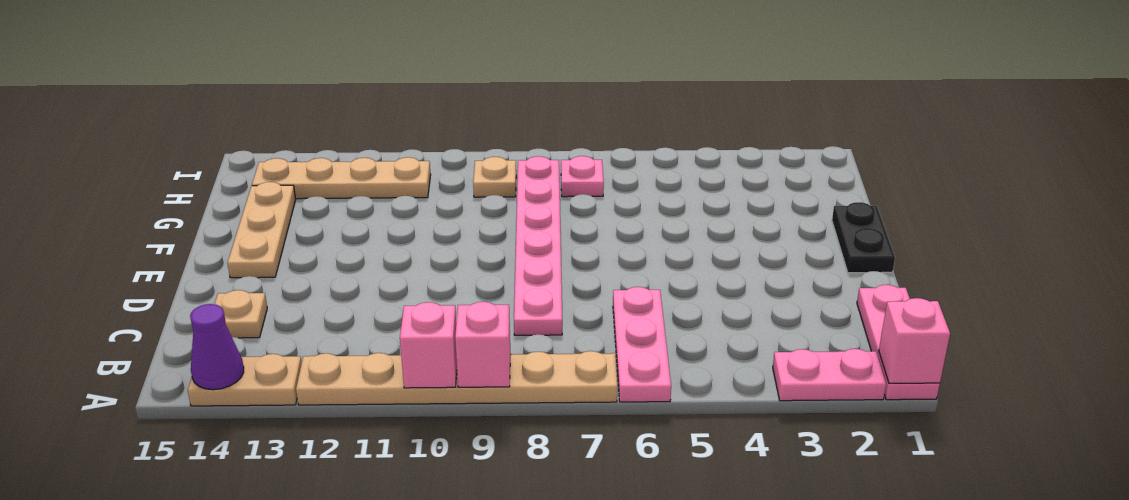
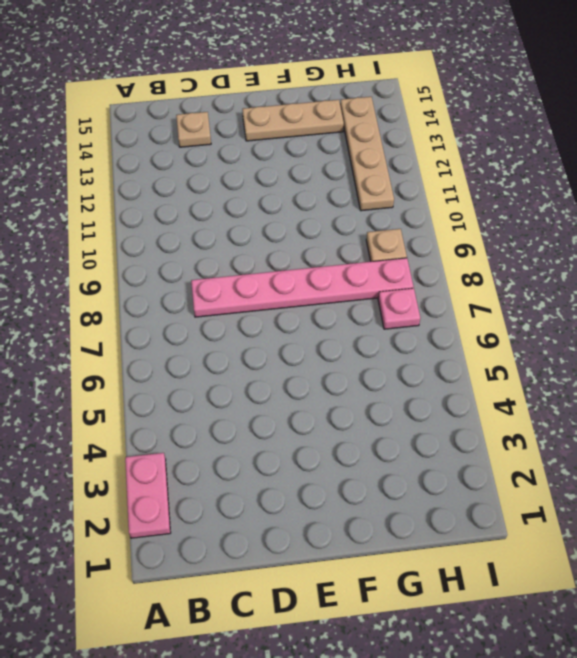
none -> pink 1x3 plate [857,285,940,400]
none -> pink 1x3 plate [613,287,671,402]
none -> tan 1x6 plate [296,351,617,405]

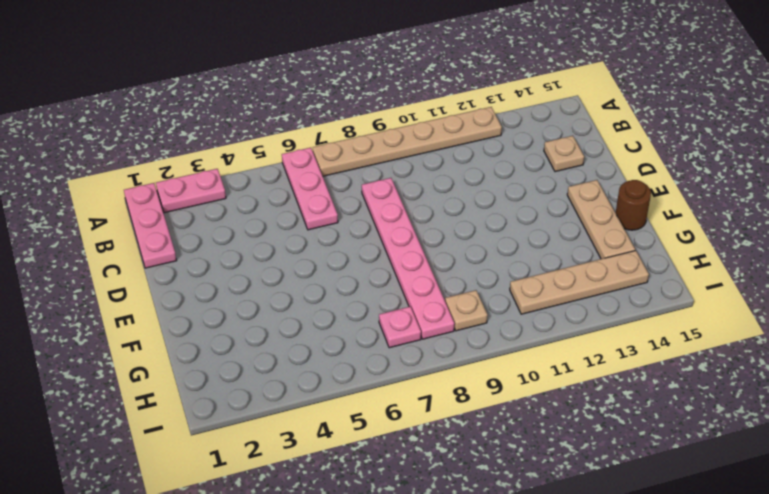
brown 1x1 round brick [616,180,651,230] -> none
none -> tan 1x2 plate [188,354,302,406]
none -> black 1x2 plate [832,202,895,273]
none -> pink 1x1 brick [879,298,950,383]

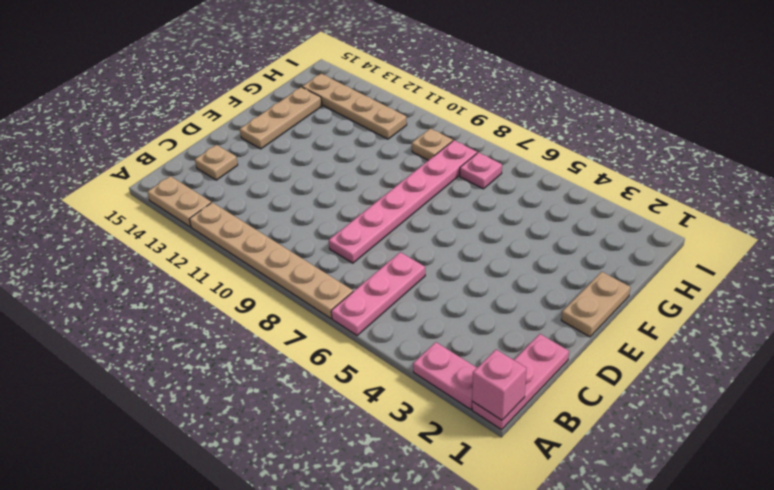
tan 1x2 plate [561,272,630,337] -> black 1x2 plate [832,202,895,273]
none -> pink 1x1 brick [455,302,511,387]
none -> pink 1x1 brick [400,302,457,388]
none -> purple 1x1 cone [190,304,244,390]

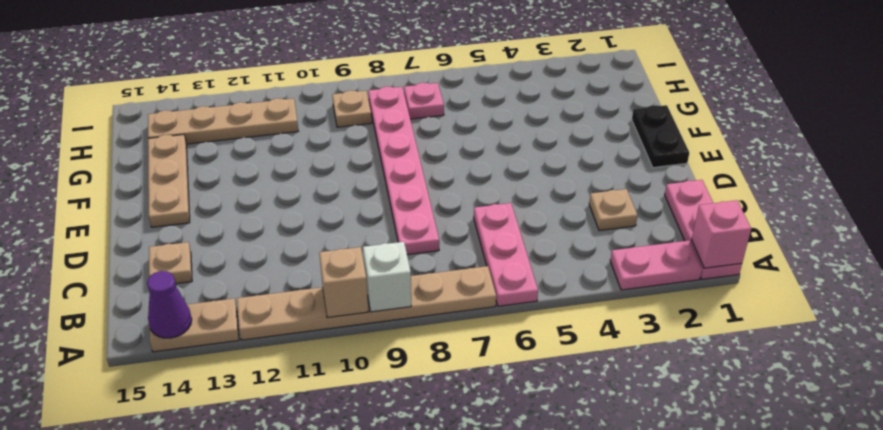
white 1x1 brick [363,242,411,312] -> pink 1x1 brick [455,302,511,387]
tan 1x1 brick [319,247,368,318] -> pink 1x1 brick [400,302,457,388]
tan 1x1 plate [589,189,637,231] -> none

